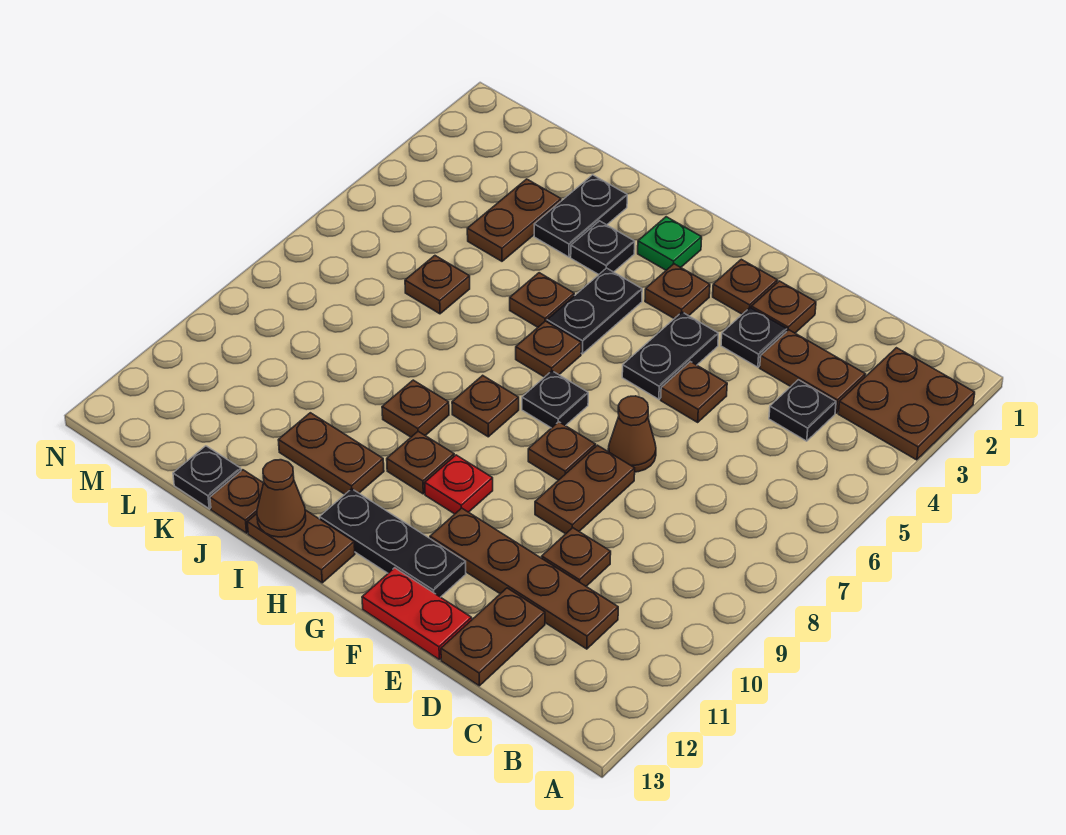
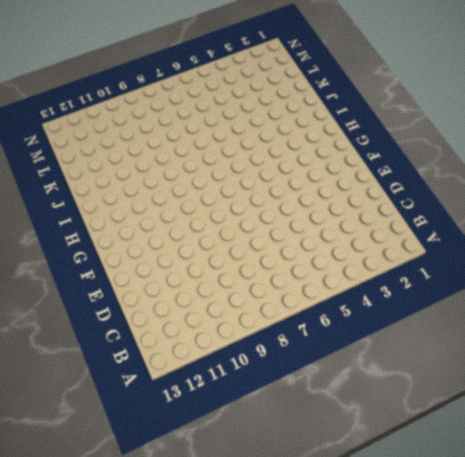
none -> brown 2x2 plate [838,348,975,460]
none -> brown 1x2 plate [760,330,865,413]
none -> black 1x1 plate [769,380,836,441]
none -> brown 1x4 plate [430,508,618,649]

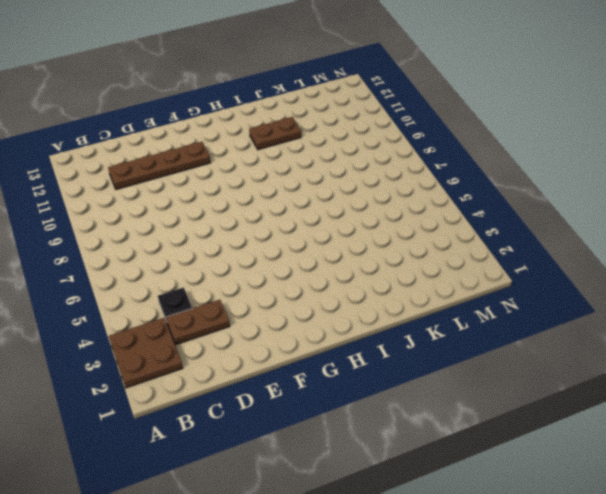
none -> brown 1x1 plate [542,528,611,586]
none -> brown 1x2 plate [441,588,545,686]
none -> brown 1x1 plate [751,281,816,333]
none -> black 1x1 plate [721,308,787,367]

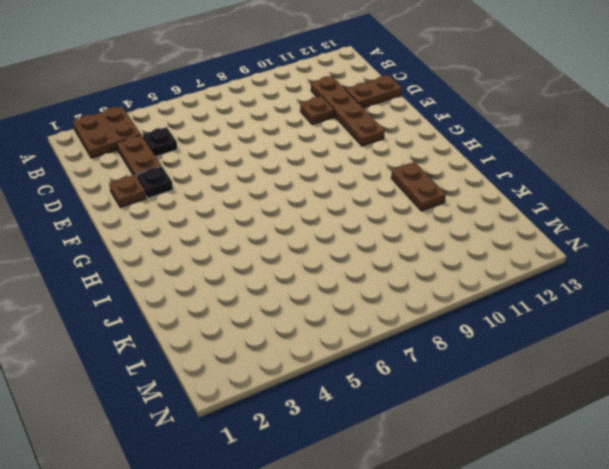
none -> brown 1x1 plate [661,362,727,422]
none -> brown 1x1 cone [608,396,656,472]
none -> brown 1x2 plate [535,445,635,534]
none -> red 1x2 plate [362,568,472,659]

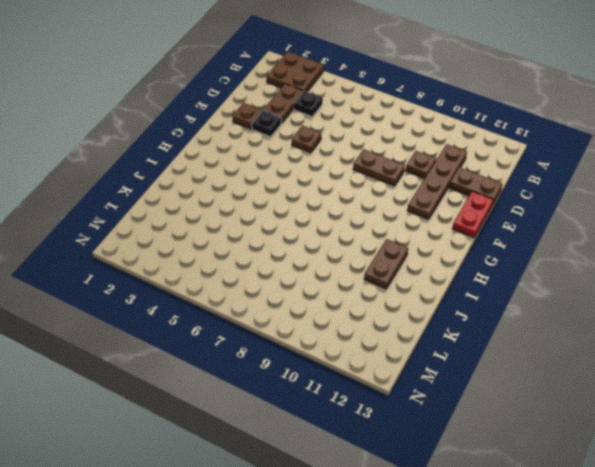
none -> brown 1x1 cone [608,396,656,472]
none -> brown 1x1 plate [713,259,777,314]
none -> black 1x2 plate [622,312,718,399]
none -> brown 1x1 plate [528,422,596,480]

